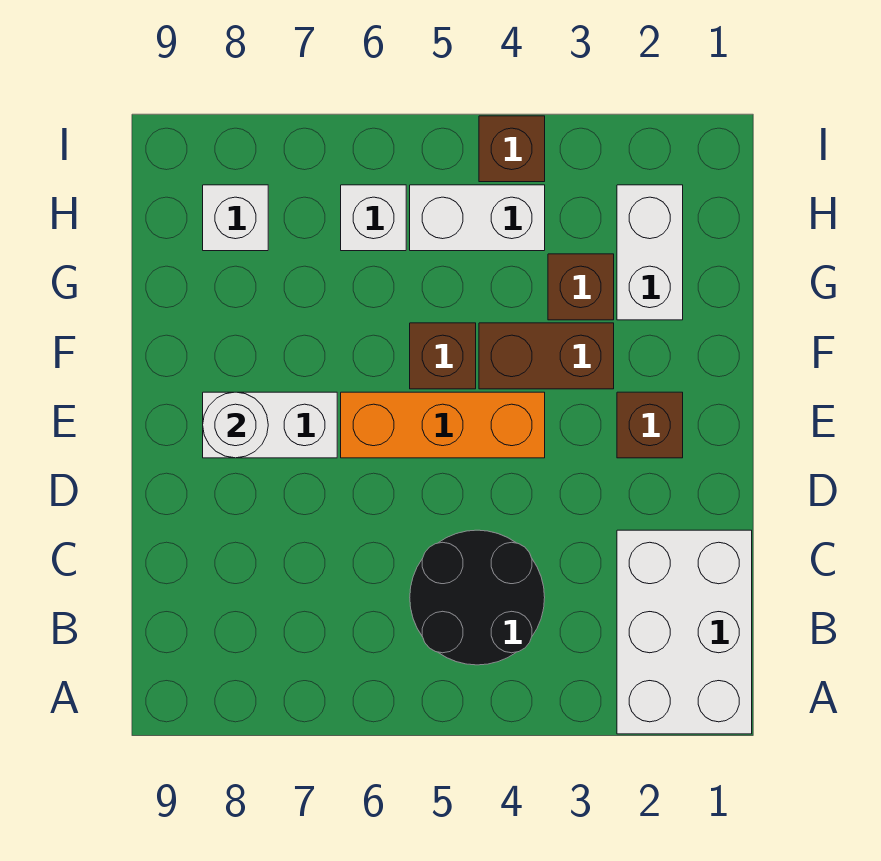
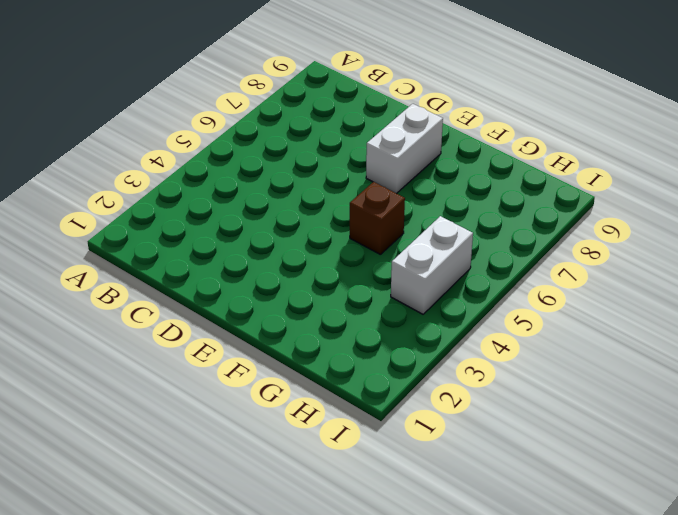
none -> white 2x3 brick [617,530,752,734]
none -> black 2x2 round brick [410,530,545,665]
none -> brown 1x1 brick [617,392,683,458]

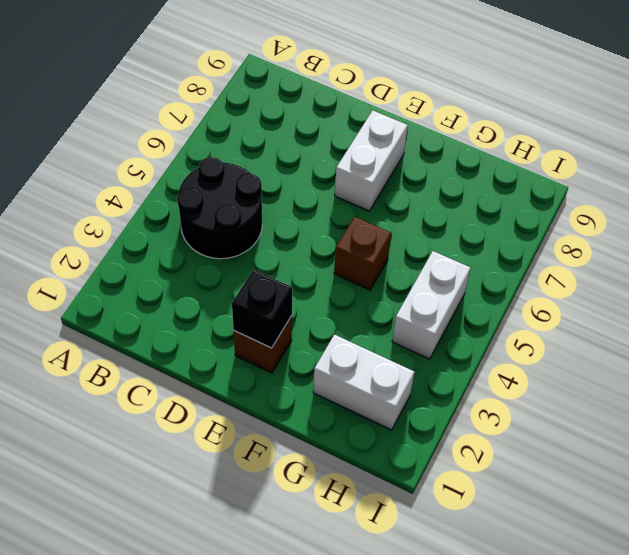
black 1x1 brick [232,269,292,348] -> none
none -> white 2x3 brick [617,530,752,734]
none -> orange 1x3 brick [341,392,545,458]
none -> brown 1x2 brick [479,323,614,389]

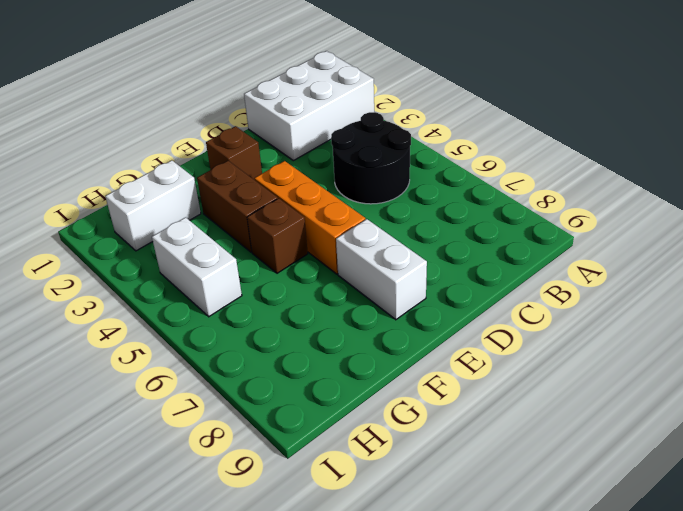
none -> brown 1x1 brick [548,254,614,320]
none -> white 1x1 brick [341,185,406,251]
none -> white 1x1 brick [203,185,268,251]

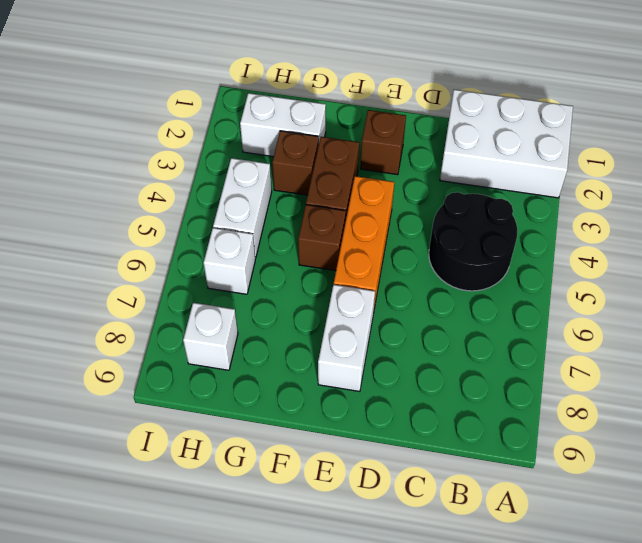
none -> brown 1x1 brick [479,116,545,182]
none -> white 1x1 round brick [203,392,268,458]

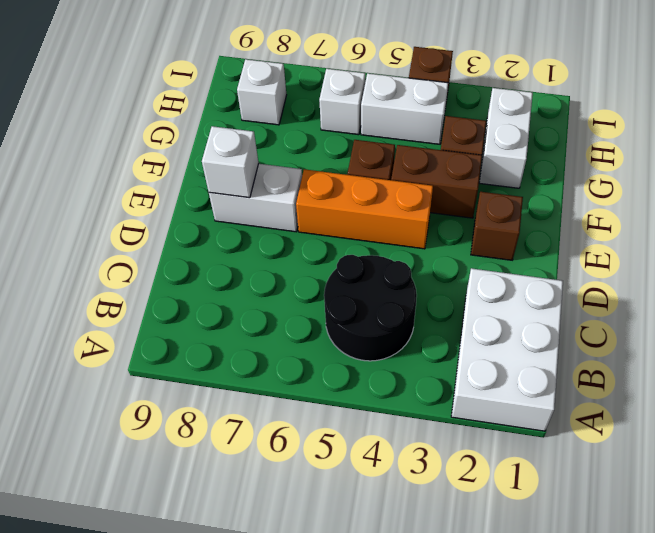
white 1x1 brick [202,126,259,198] -> white 1x1 round brick [203,392,268,458]

